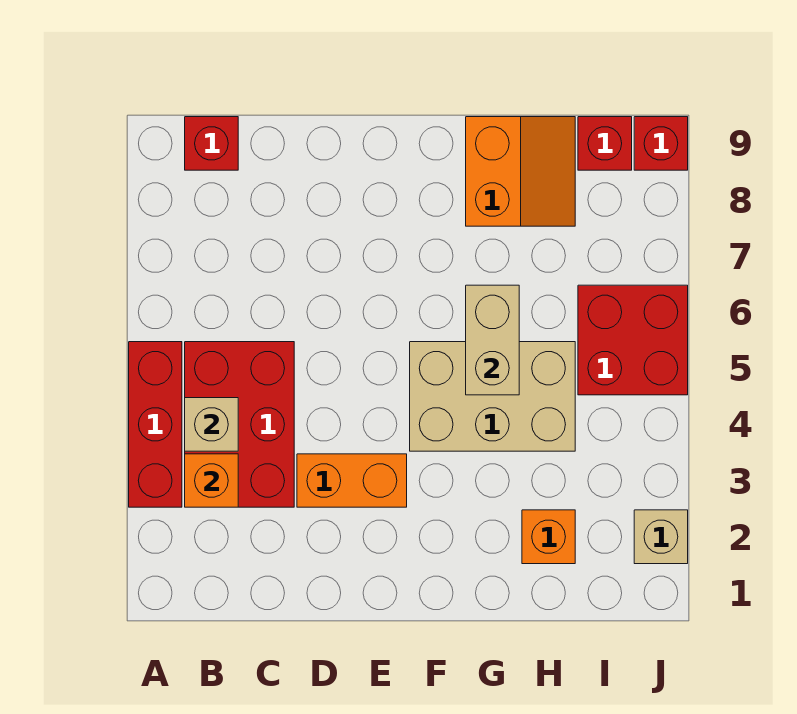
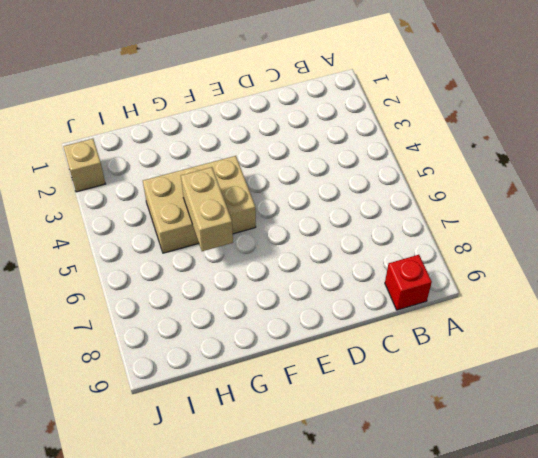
none -> red 1x3 brick [129,342,182,507]
none -> red 2x3 brick [185,342,294,507]
none -> orange 1x2 brick [297,454,407,507]

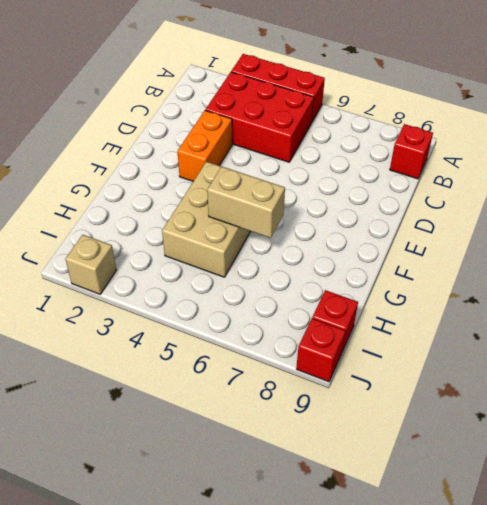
none -> orange 2x2 slope [466,117,575,226]
none -> orange 1x1 brick [522,510,575,564]
none -> red 2x2 brick [578,285,688,395]

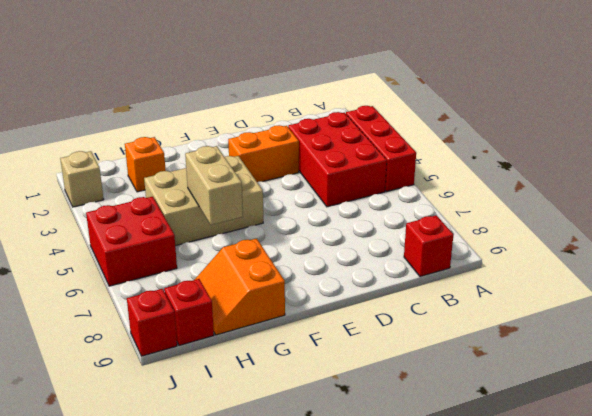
none -> orange 1x1 brick [185,454,238,507]
none -> tan 1x1 brick [185,398,238,451]

